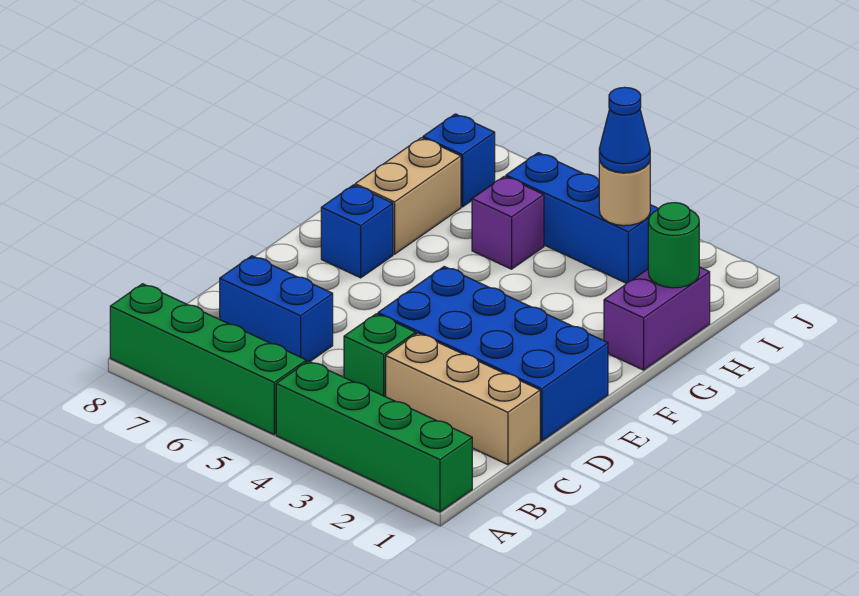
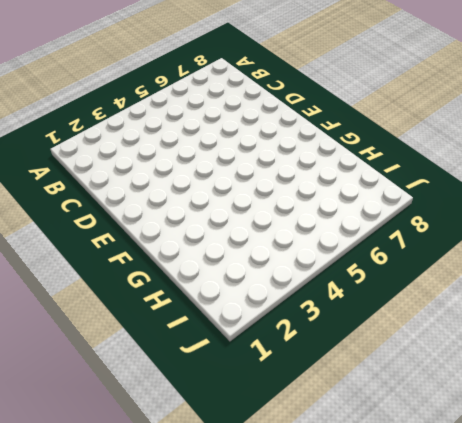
none -> green 1x4 brick [276,361,472,512]
none -> green 1x4 brick [110,284,306,434]
none -> tan 1x3 brick [386,333,540,465]

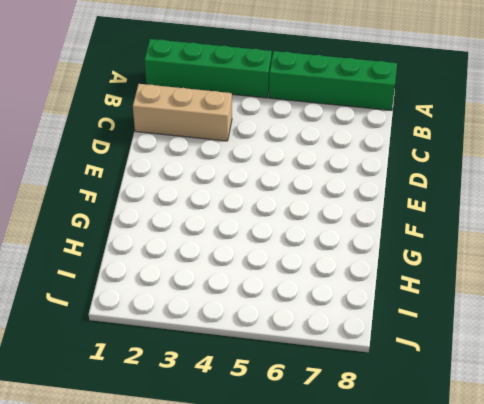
none -> green 1x1 brick [344,314,416,397]
none -> blue 1x2 brick [220,256,333,362]
none -> blue 2x4 brick [378,267,608,441]

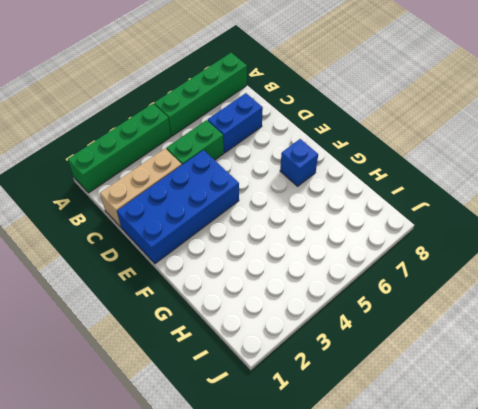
green 1x2 brick [166,120,224,165] -> green 1x1 brick [344,314,416,397]
none -> purple 1x2 brick [604,267,710,370]
none -> tan 1x2 brick [355,138,461,254]
none -> purple 1x1 brick [472,176,544,269]

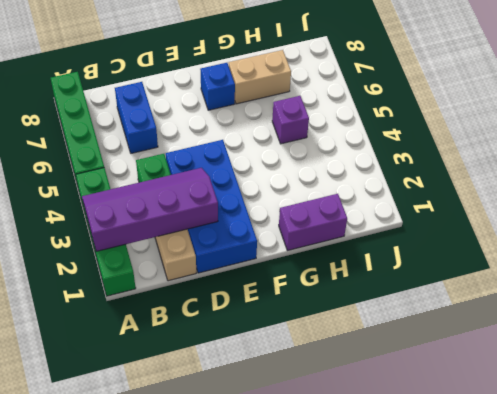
purple 2x4 slope [82,168,218,251] -> none
none -> blue 1x3 brick [506,153,659,283]
none -> blue 1x1 brick [423,114,495,207]
none -> green 1x1 round brick [648,203,699,288]

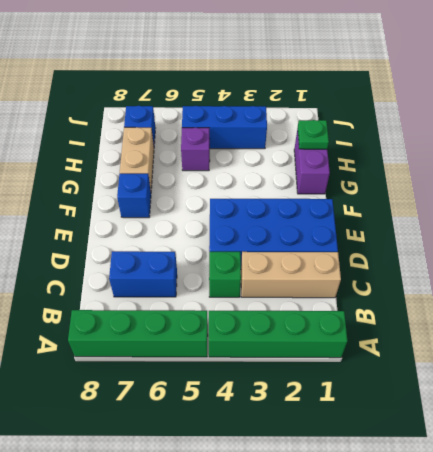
green 1x1 plate [298,120,329,149] -> green 1x1 round brick [648,203,699,288]
none -> tan 1x1 round brick [599,159,650,226]
none -> blue 1x1 cone [599,87,650,173]

